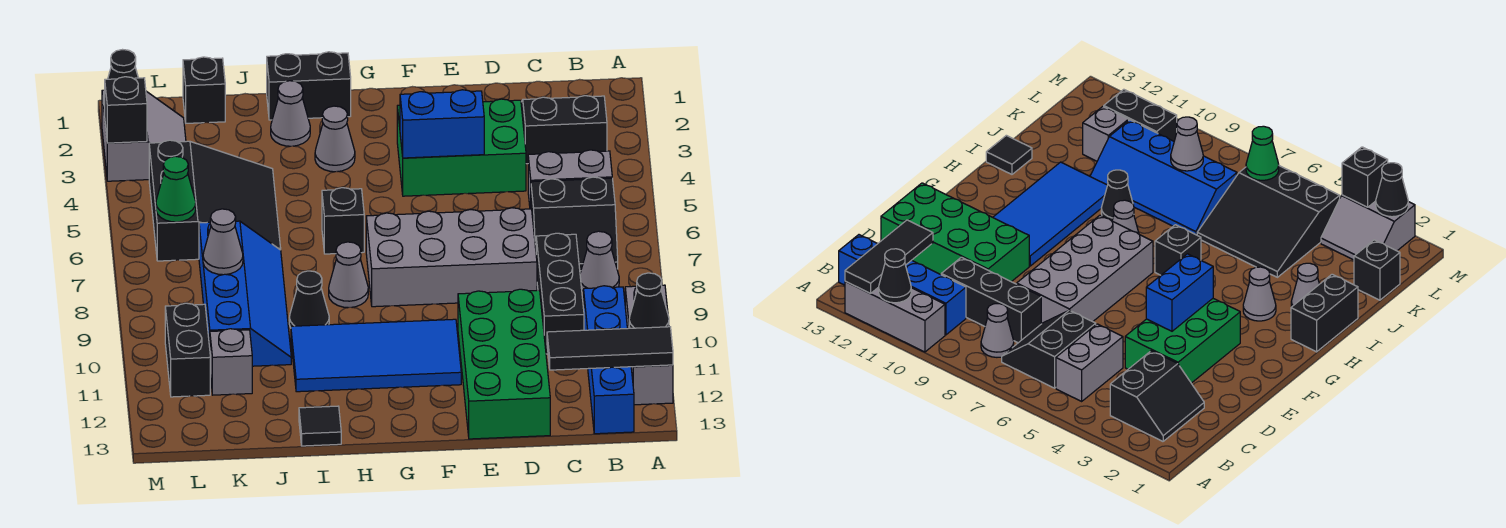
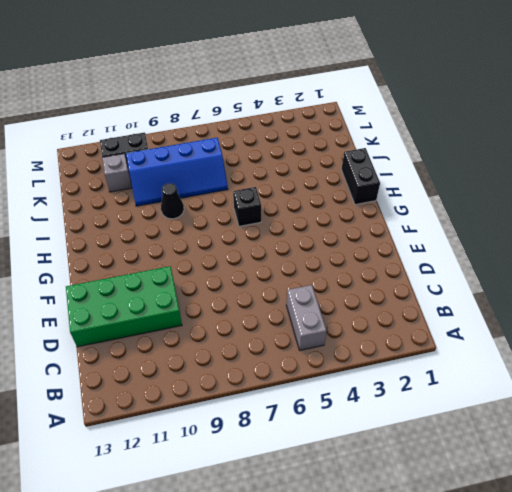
none -> grey 1x3 brick [625,285,673,405]
none -> black 2x2 slope [521,96,607,164]
none -> black 2x2 slope [531,177,618,271]
none -> grey 1x1 cone [580,231,619,292]

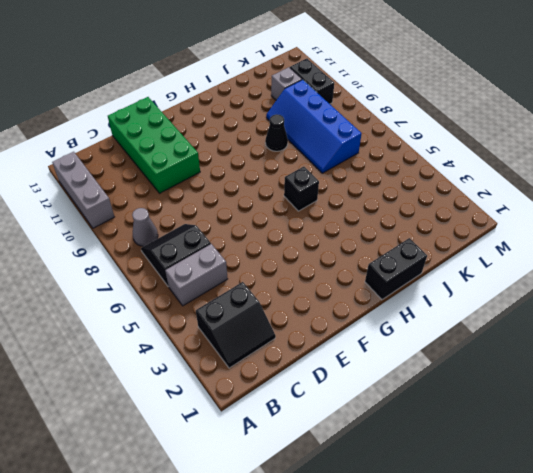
none -> blue 1x4 brick [584,286,634,434]
none -> black 1x3 brick [536,233,584,354]
none -> green 2x3 brick [397,99,526,196]
none -> grey 2x4 brick [366,208,537,307]

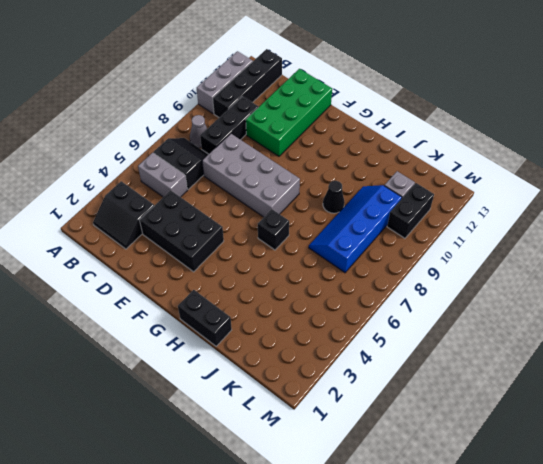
black 1x4 brick [213,49,282,117] -> blue 1x4 brick [584,286,634,434]
black 2x3 brick [140,190,224,272] -> green 2x3 brick [397,99,526,196]
none -> blue 2x4 tile [291,319,461,392]
none -> grey 1x1 cone [315,106,355,172]
none -> grey 1x1 cone [329,242,368,308]
none -> grey 1x1 cone [271,81,310,146]

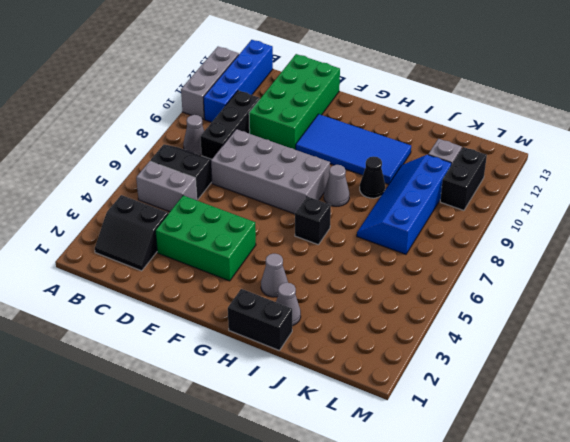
none -> black 1x1 tile [299,406,341,446]
none -> black 3x3 slope [149,140,281,261]
none -> black 1x1 brick [183,57,225,123]
none -> grey 2x2 slope [102,90,186,181]

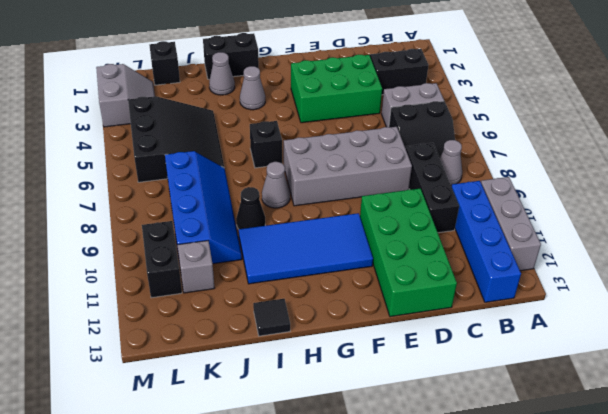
none -> black 1x1 cone [629,273,669,328]
none -> black 1x3 tile [547,327,673,370]
none -> blue 1x2 brick [400,90,484,158]
none -> grey 1x1 cone [203,209,243,275]

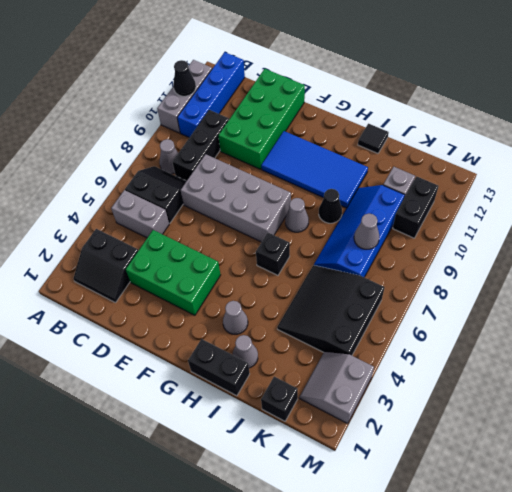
none -> black 1x3 tile [547,327,673,370]
none -> blue 1x2 brick [400,90,484,158]
none -> green 1x1 cone [156,156,196,222]
none -> black 1x1 cone [103,50,138,106]

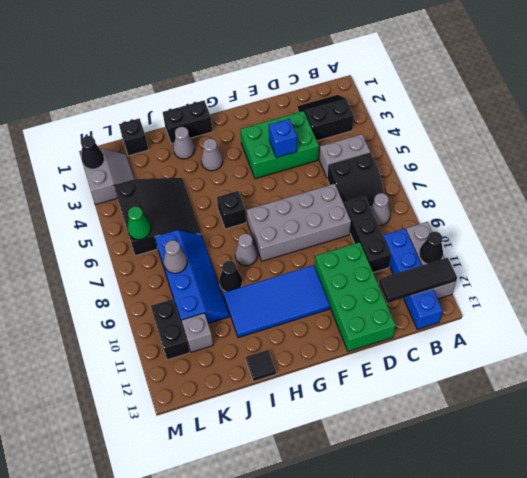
blue 1x1 brick [269,119,297,158] -> blue 1x2 brick [400,90,484,158]
none -> black 1x1 brick [104,77,147,143]

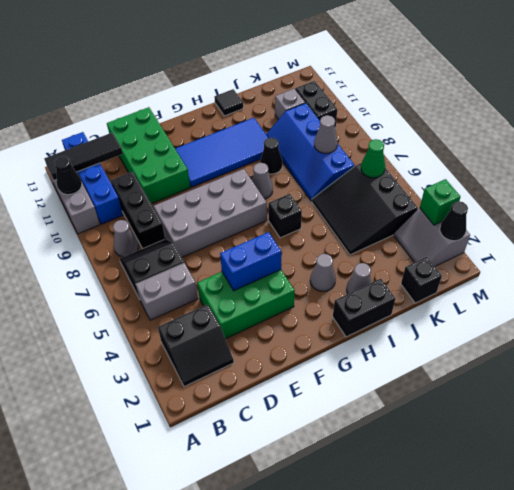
green 1x1 brick [420,179,460,225] -> black 1x1 brick [104,77,147,143]

